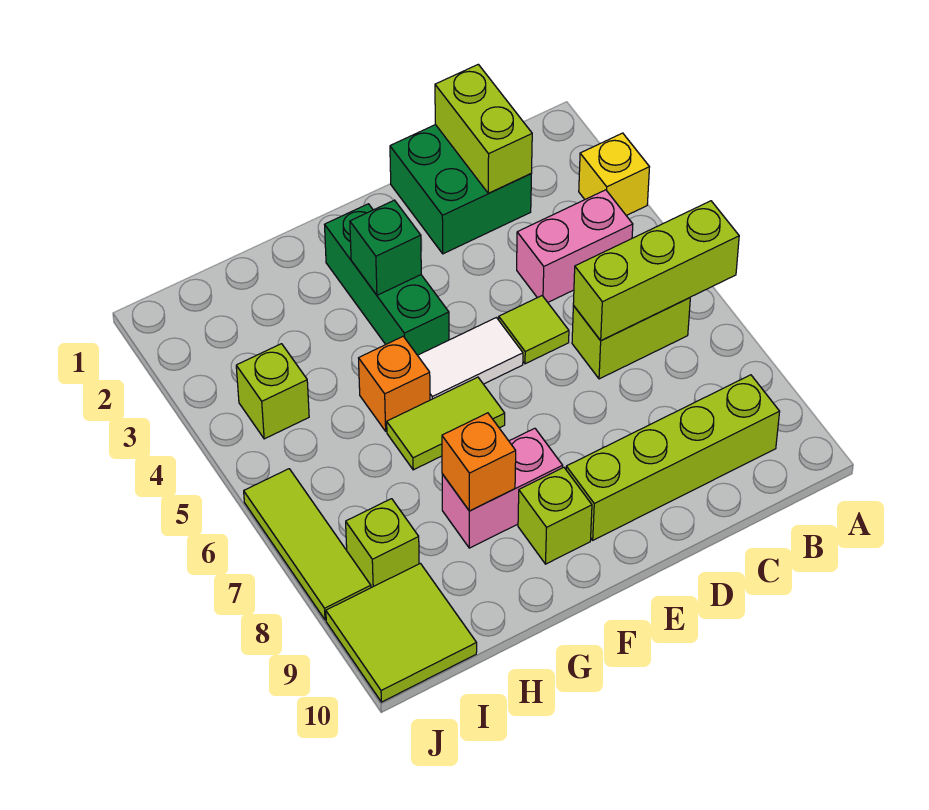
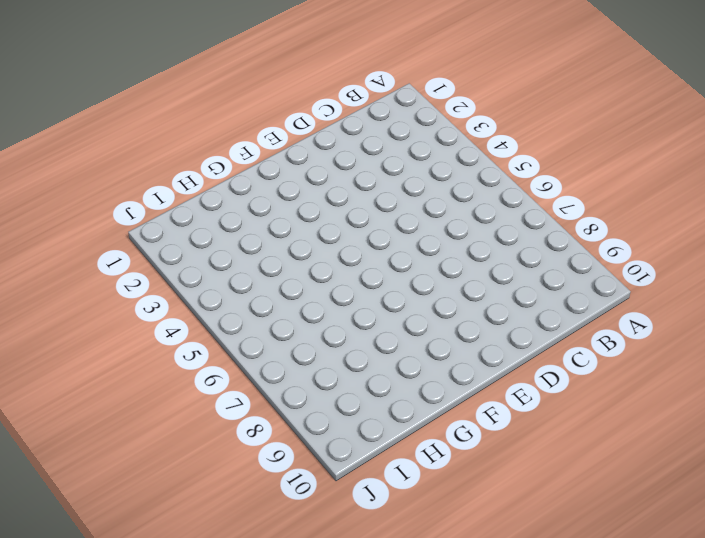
none -> yellow 1x1 brick [579,133,649,216]
none -> pink 1x2 brick [517,190,633,302]
none -> lime 1x2 brick [572,298,690,379]

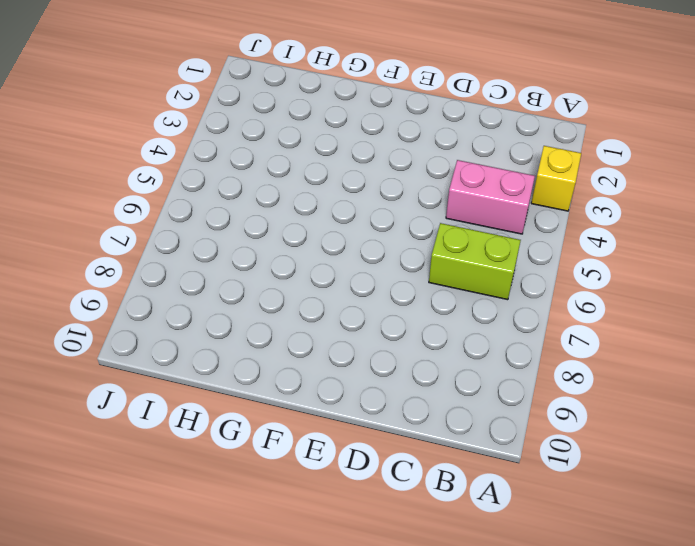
none -> lime 1x4 brick [566,375,780,540]
none -> green 2x2 brick [390,125,531,254]
none -> lime 1x1 tile [499,296,569,364]

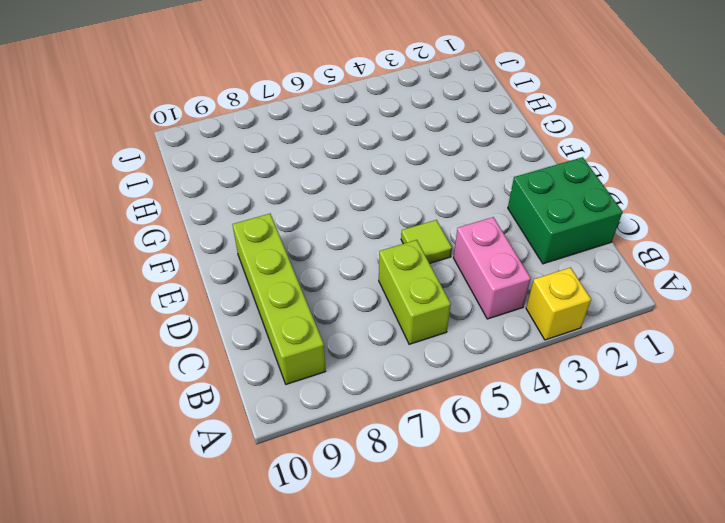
none -> white 1x2 tile [418,318,523,400]
none -> green 1x3 brick [325,204,449,355]
none -> lime 1x2 tile [387,377,505,470]

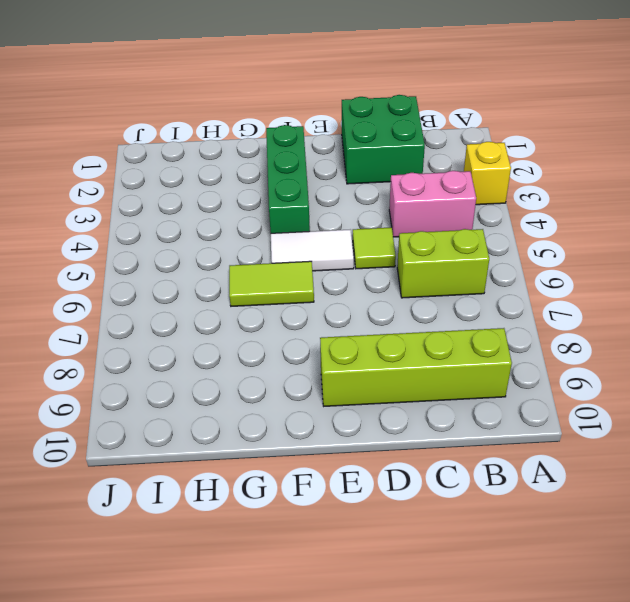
none -> pink 1x2 brick [442,428,563,548]
none -> lime 1x1 brick [518,467,592,564]
none -> orange 1x1 brick [359,336,430,431]

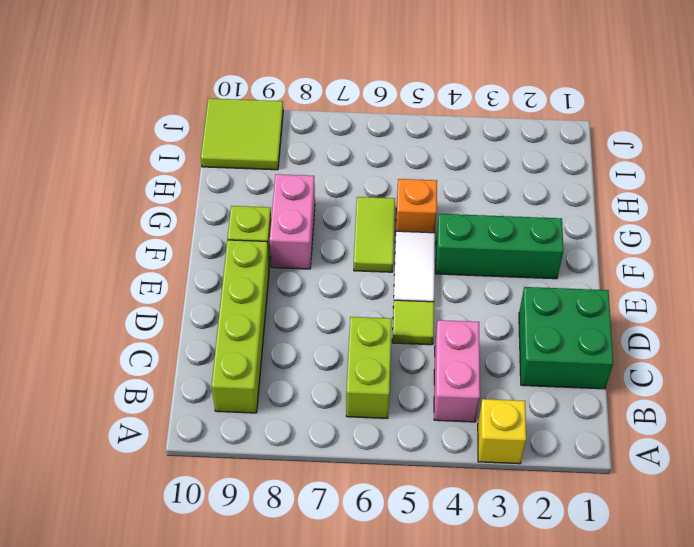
none -> lime 1x1 brick [236,344,309,439]
none -> lime 1x1 brick [346,499,419,588]
none -> lime 1x3 tile [244,469,371,620]

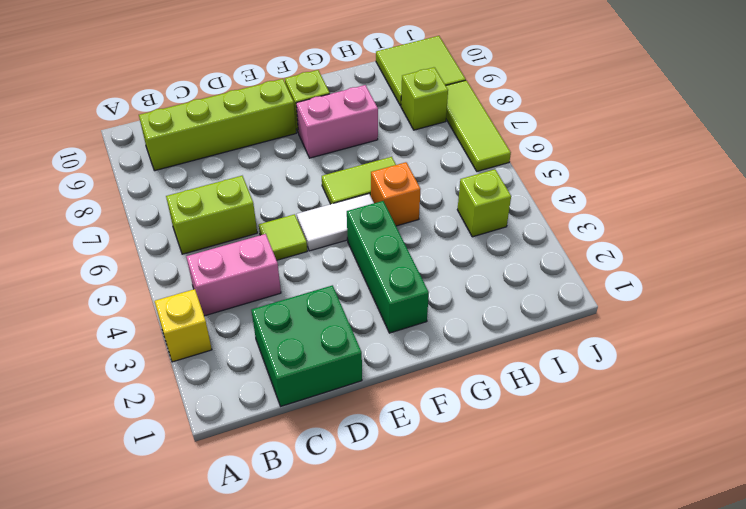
none -> lime 1x3 brick [573,201,739,341]
none -> lime 1x2 brick [435,64,532,193]
none -> green 1x1 brick [350,200,421,295]

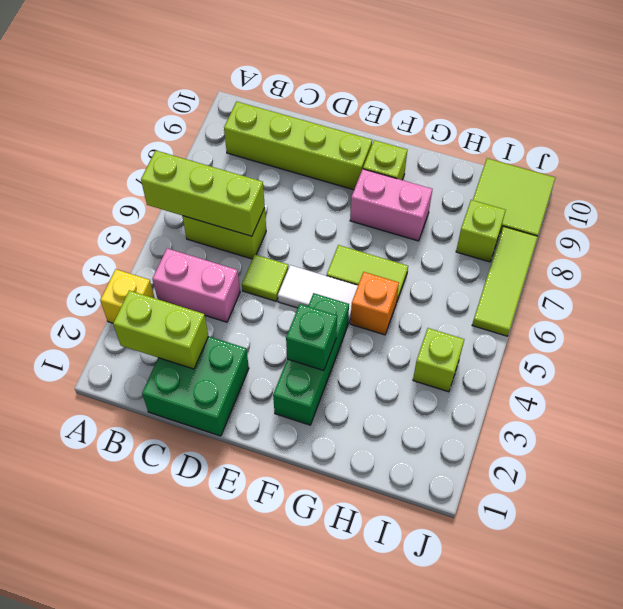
lime 1x2 brick [113,290,208,369] -> lime 1x2 brick turned to [435,64,532,193]
none -> orange 1x1 brick [442,413,516,511]

